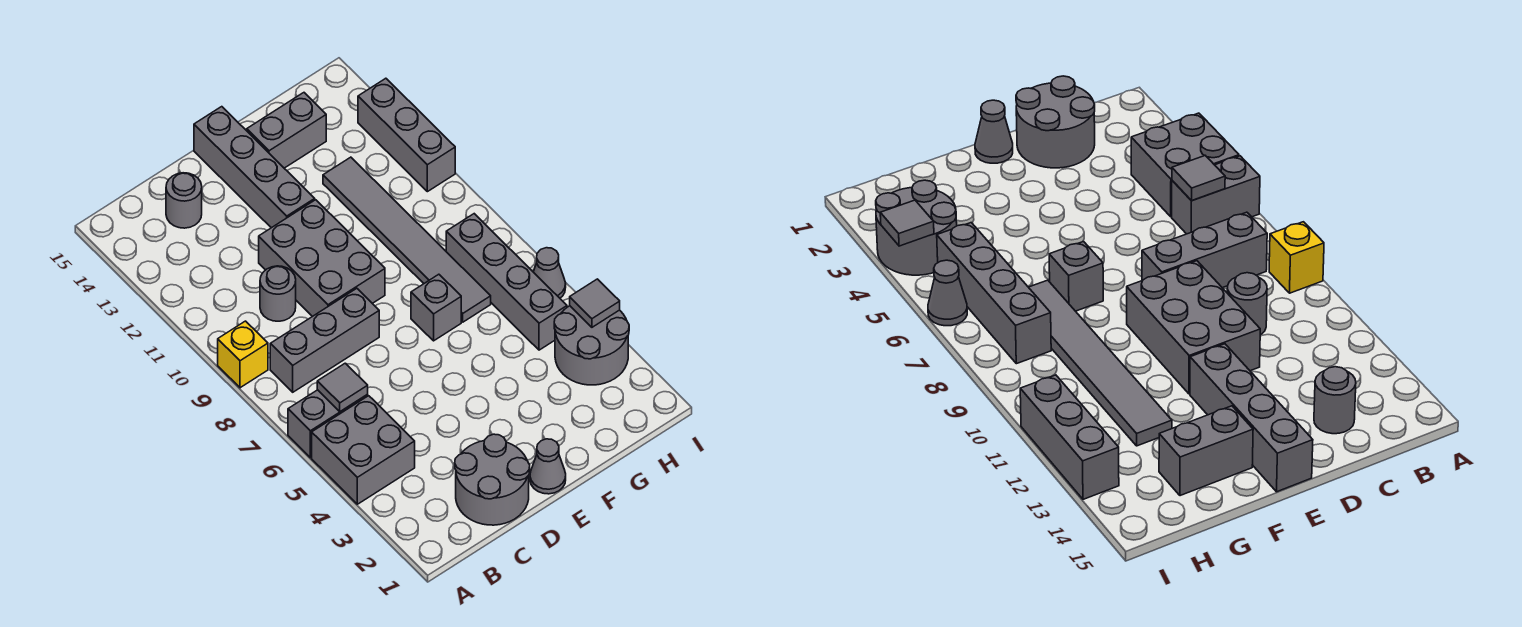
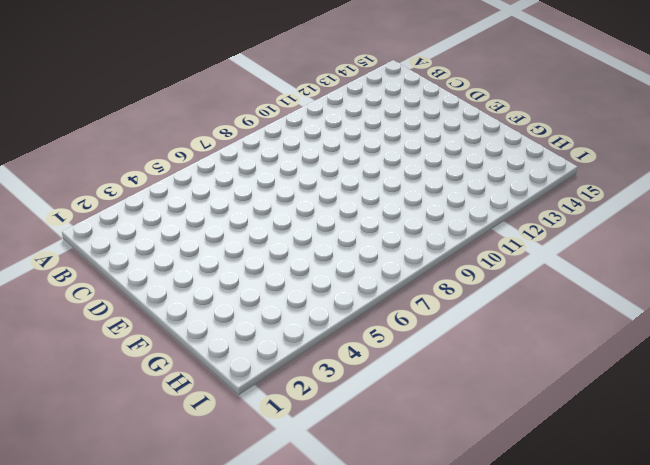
none -> grey 2x2 brick [312,396,415,504]
none -> grey 1x2 brick [288,390,368,458]
none -> yellow 1x1 brick [218,321,268,388]

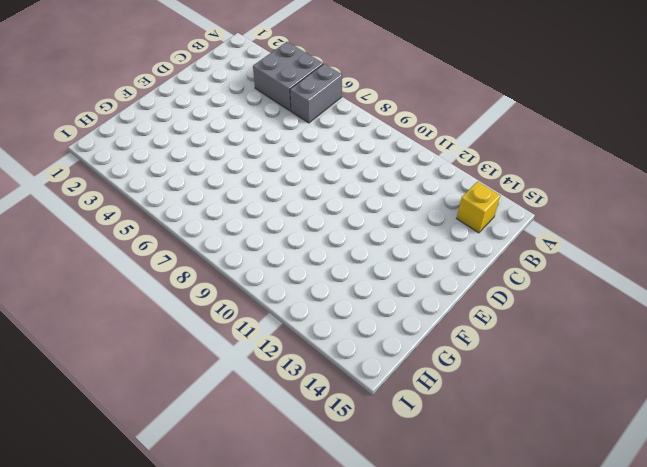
yellow 1x1 brick [457,182,500,233] -> yellow 1x1 brick moved to [218,321,268,388]
none -> grey 1x3 brick [270,288,379,392]
none -> grey 2x2 round brick [455,434,530,525]
none -> grey 1x1 round brick [260,266,296,321]

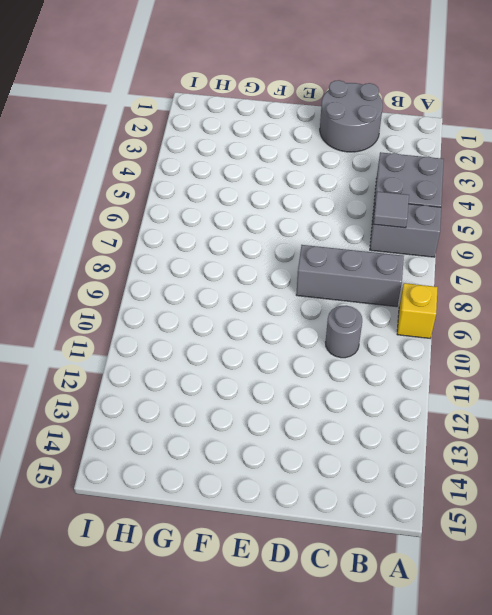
none -> grey 1x1 round brick [166,173,202,228]
none -> grey 2x3 brick [259,200,385,317]
none -> grey 1x1 cone [530,439,566,494]

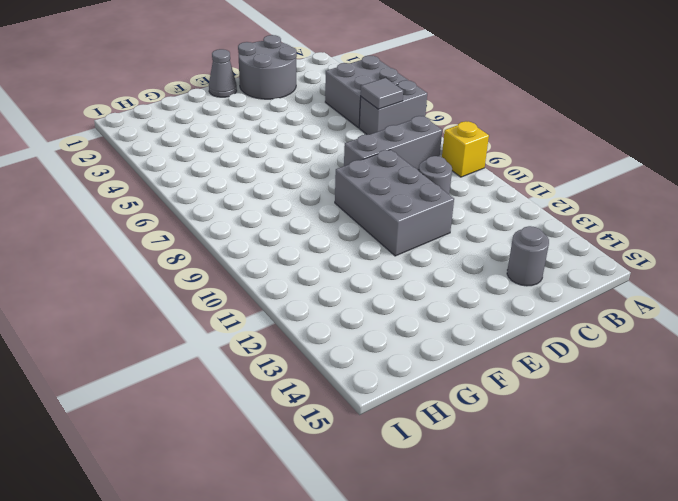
none -> grey 1x4 brick [194,107,315,228]
none -> grey 1x1 brick [411,274,461,341]
none -> grey 1x2 brick [247,93,326,168]

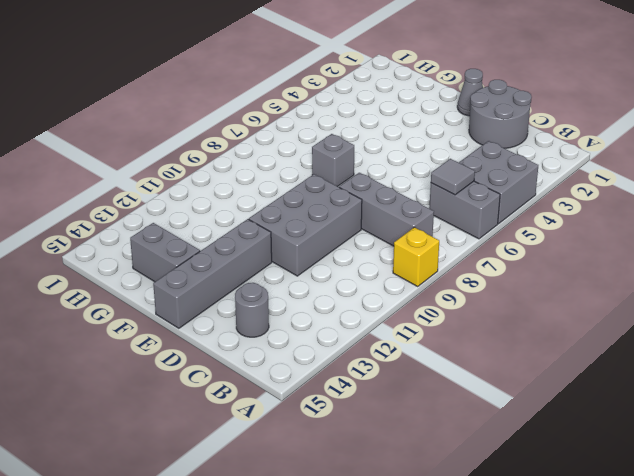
none -> grey 1x1 round brick [260,266,296,321]
none -> grey 1x6 tile [323,157,491,322]
none -> grey 2x2 round brick [554,306,629,385]

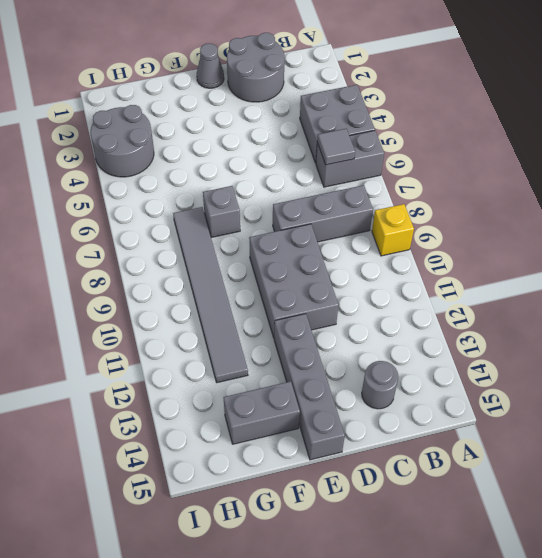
none -> grey 1x1 round brick [260,266,296,321]
none -> grey 1x4 brick [446,214,567,350]
none -> grey 1x1 cone [533,248,566,298]

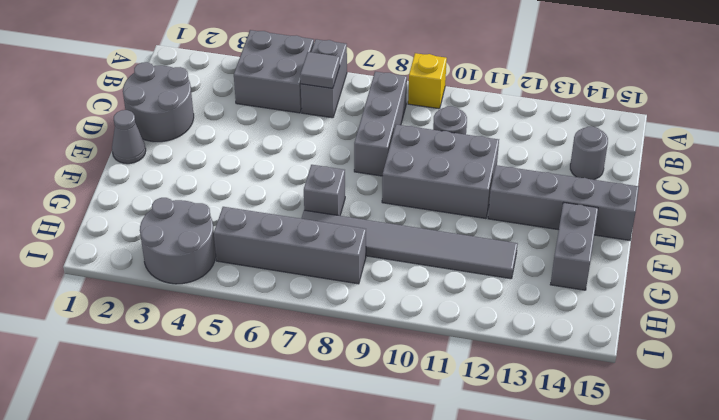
none -> grey 1x1 cone [533,248,566,298]
none -> grey 1x3 brick [358,78,455,192]
none -> grey 1x1 tile [570,279,620,327]

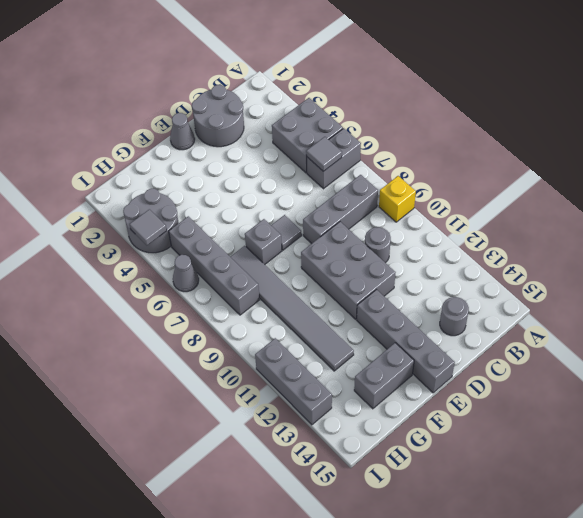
grey 1x1 tile [271,215,302,250] -> none

